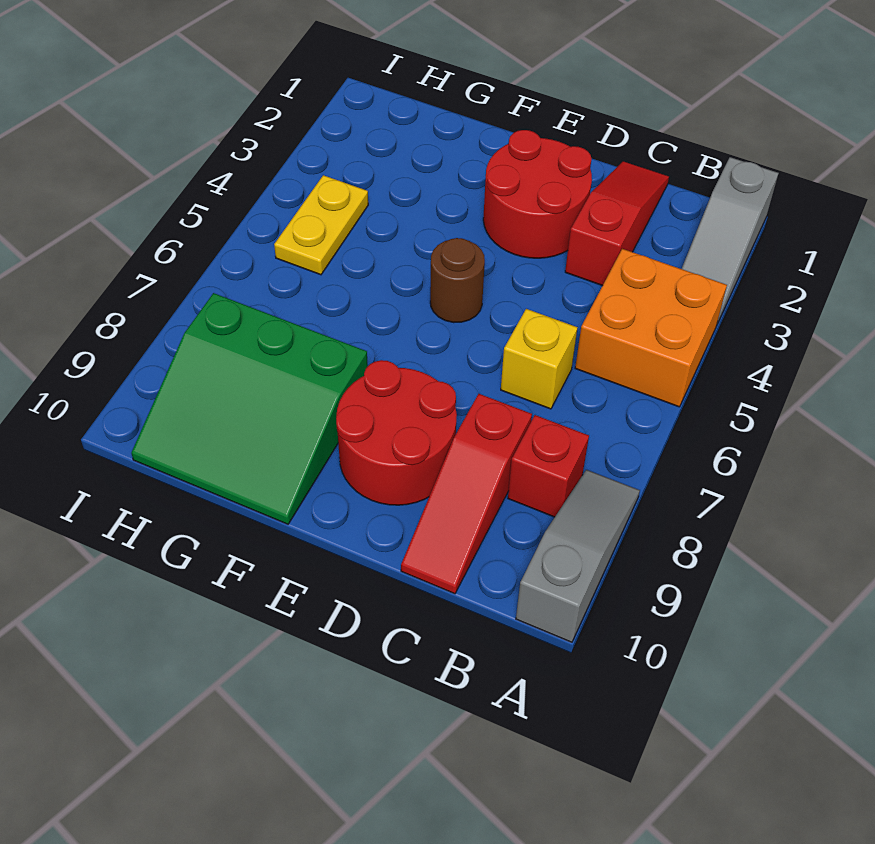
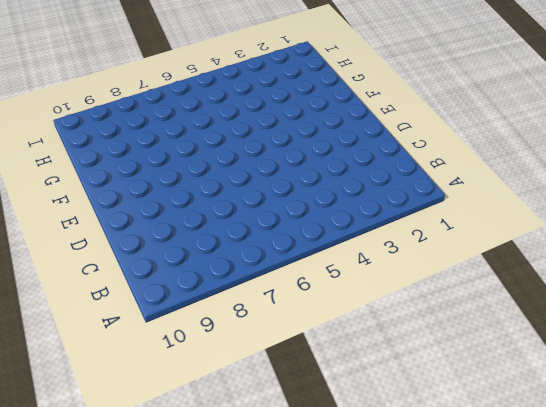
none -> grey 1x3 slope [682,157,779,326]
none -> orange 2x2 brick [575,249,727,407]
none -> grey 1x3 slope [516,470,640,642]

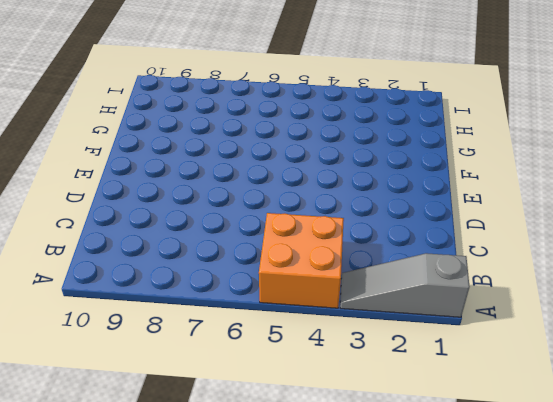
none -> grey 1x3 slope [516,470,640,642]
none -> red 1x1 brick [508,415,589,517]
none -> red 1x3 slope [565,161,669,286]

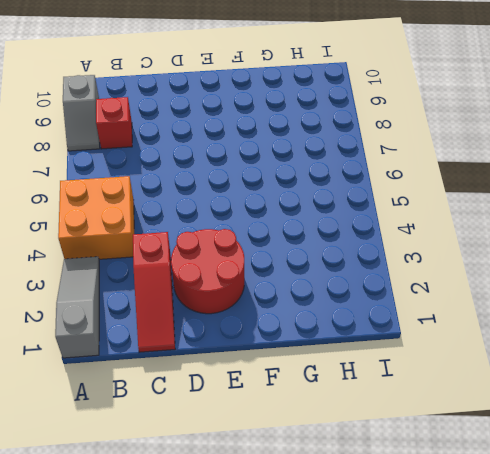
grey 1x2 slope [63,75,100,151] -> grey 1x3 slope [516,470,640,642]
none -> yellow 1x1 brick [501,309,577,409]
none -> red 1x3 slope [401,394,532,594]
none -> red 2x2 round brick [336,360,457,505]

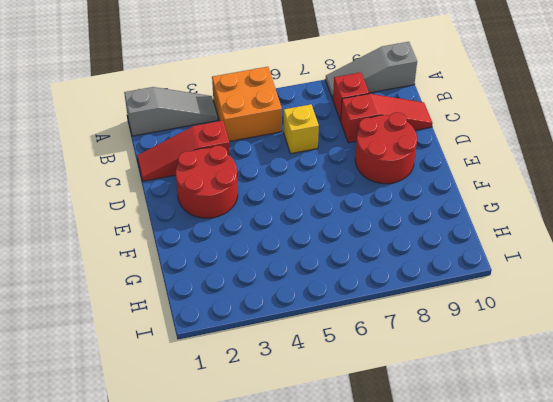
none -> brown 1x1 round brick [430,238,485,323]
none -> green 3x3 slope [131,293,368,524]
none -> yellow 1x2 plate [274,175,368,275]

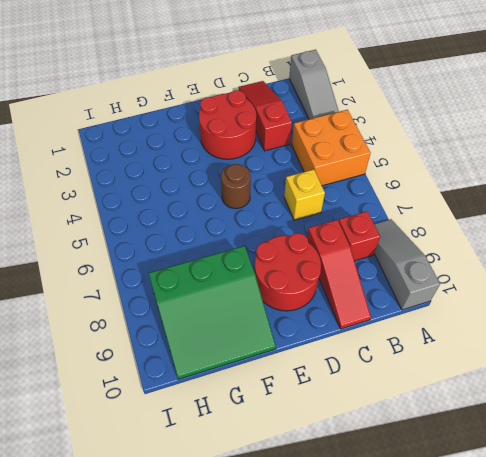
none -> yellow 1x2 plate [274,175,368,275]

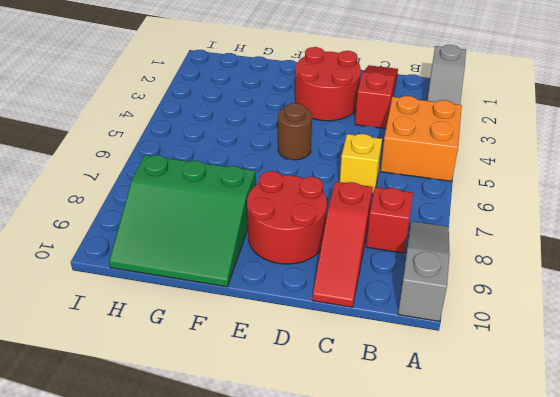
none -> yellow 1x2 plate [274,175,368,275]

